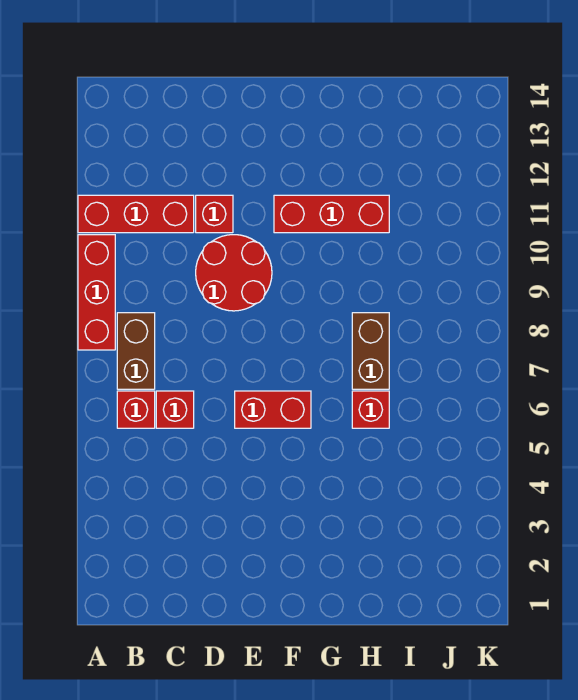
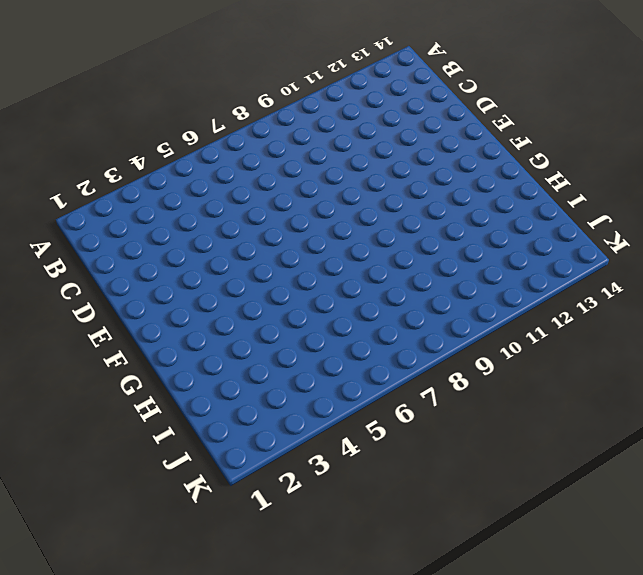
none -> red 1x3 brick [78,235,115,350]
none -> red 1x3 brick [78,195,194,233]

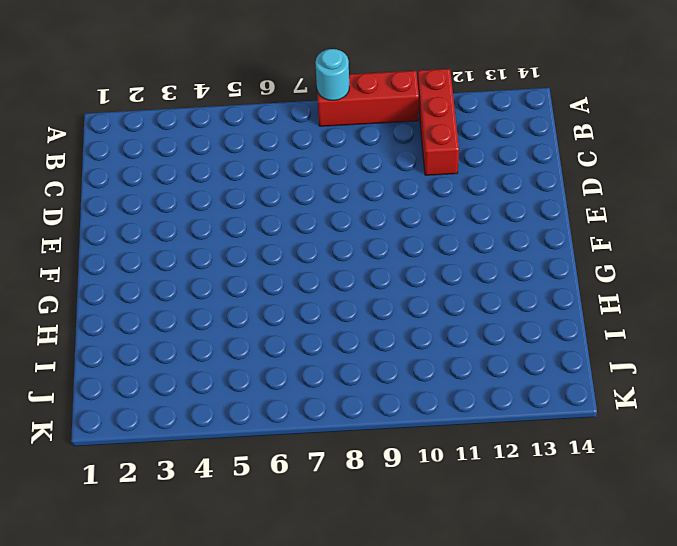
cyan 1x1 round brick [315,49,349,100] -> none
none -> red 1x1 brick [117,391,155,428]
none -> brown 1x2 brick [117,313,155,389]

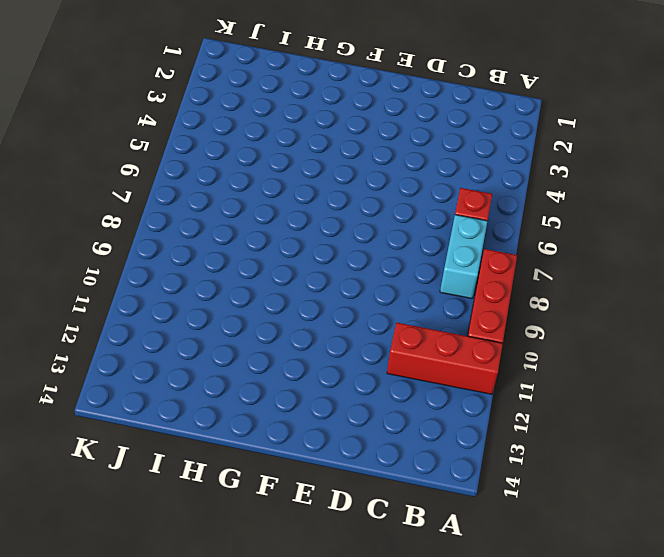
cyan 1x2 brick [440,215,487,299] -> brown 1x2 brick [117,313,155,389]
none -> red 1x1 brick [156,391,194,428]
none -> red 2x2 round brick [196,235,272,311]

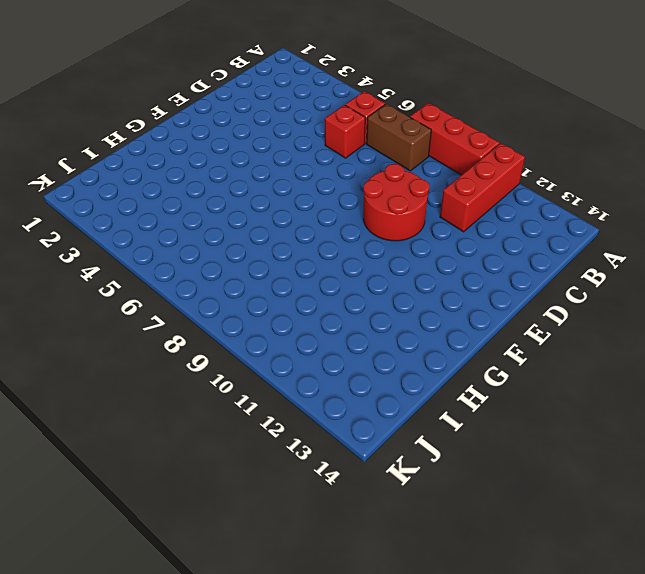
none -> red 1x1 brick [196,195,233,233]
none -> red 1x2 brick [235,391,311,428]

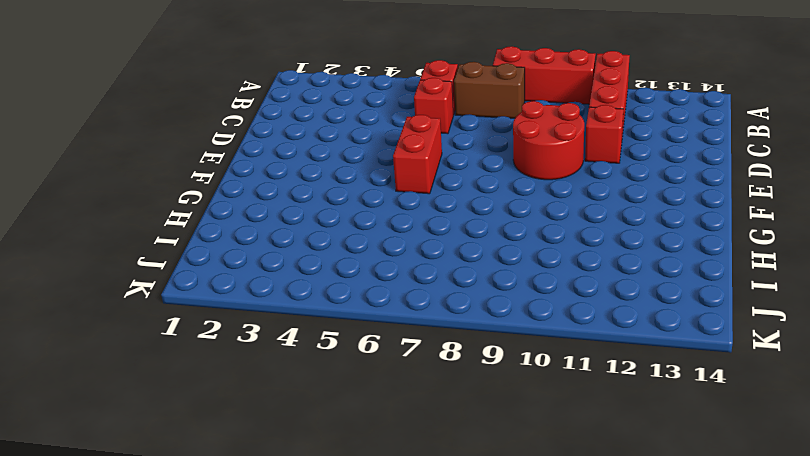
none -> red 1x3 brick [274,195,389,233]
none -> red 1x1 brick [352,391,389,428]

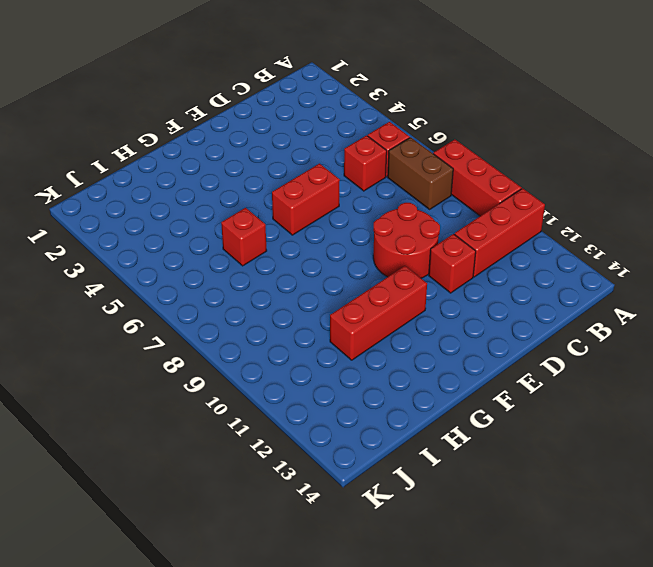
none -> brown 1x2 brick [352,313,389,389]

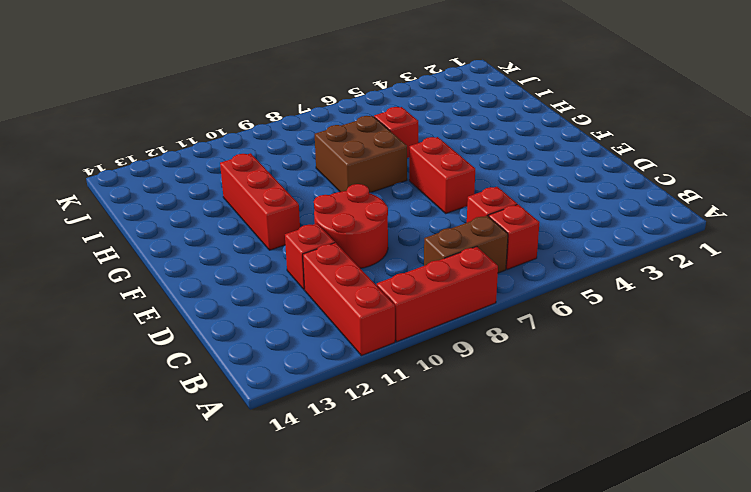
brown 2x2 brick [315,116,407,193] -> brown 1x2 brick [352,313,389,389]

